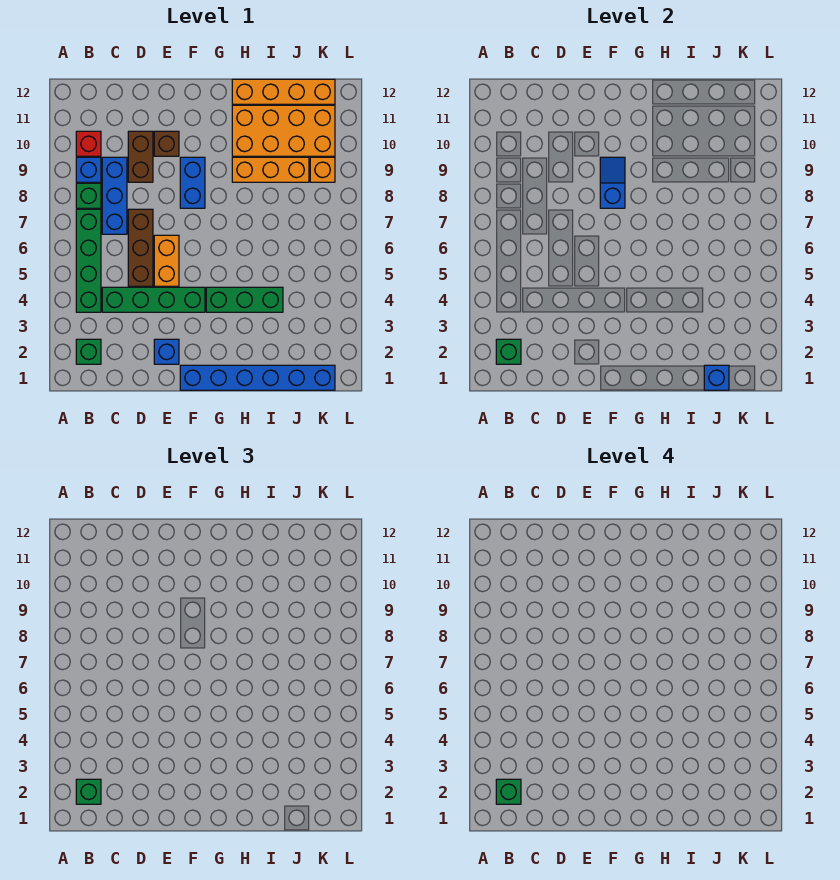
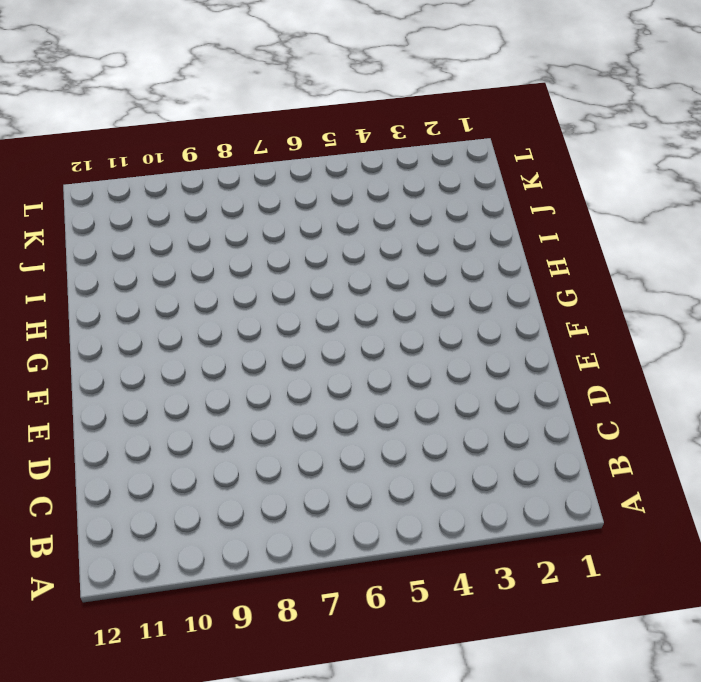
none -> green 1x1 brick [76,339,101,364]
none -> green 1x4 brick [76,209,101,312]
none -> green 1x1 brick [76,183,101,208]

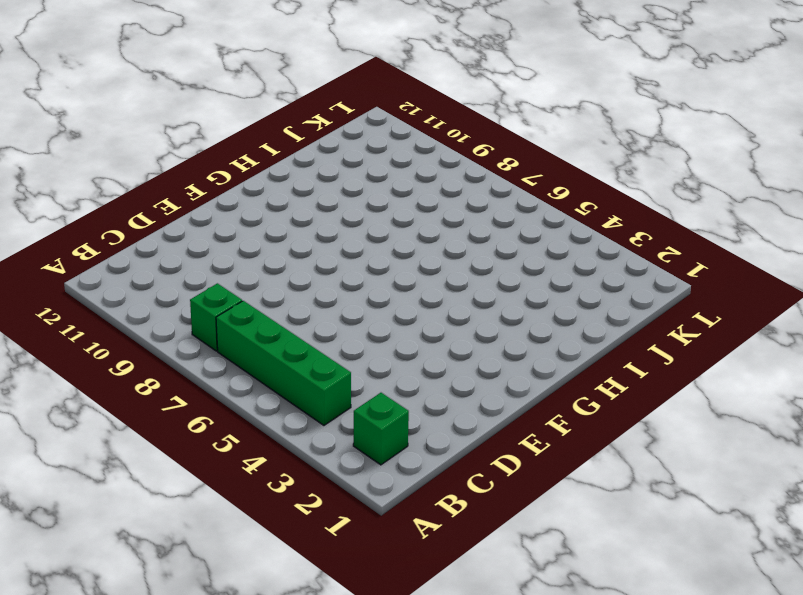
none -> blue 1x1 brick [76,157,101,182]
none -> red 1x1 brick [76,131,101,156]
none -> green 1x4 brick [102,287,205,312]

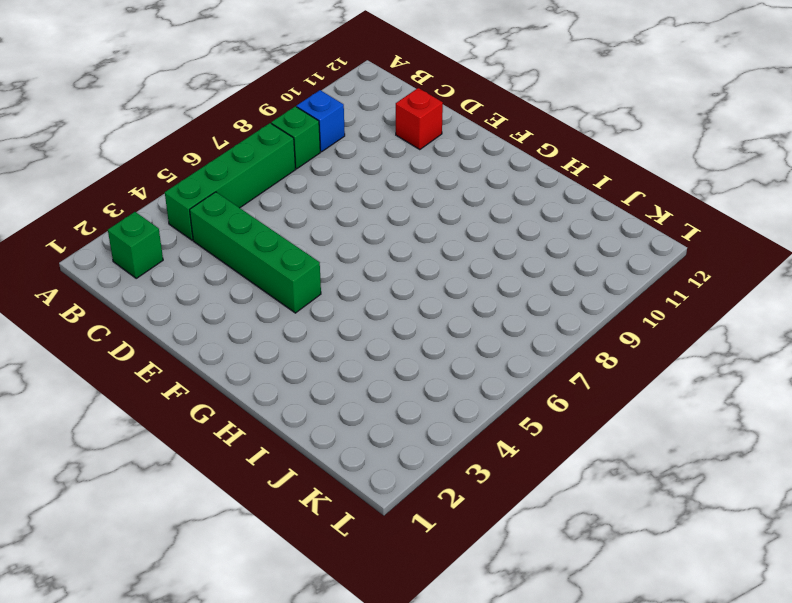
red 1x1 brick [396,88,443,150] -> red 1x1 brick moved to [76,131,101,156]
none -> blue 1x3 brick [102,157,127,234]
none -> brown 1x3 brick [128,209,153,286]
none -> brown 1x2 brick [128,131,153,182]

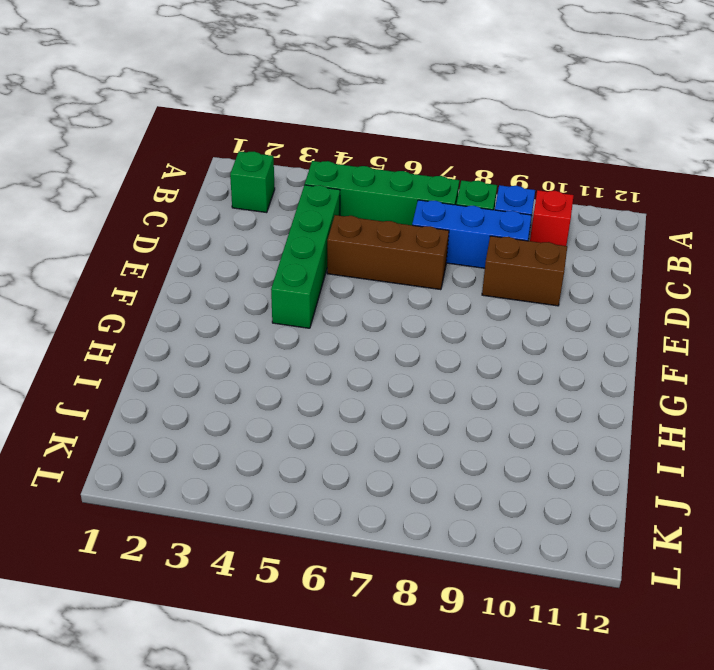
none -> blue 1x1 brick [154,339,179,364]
none -> orange 1x2 brick [154,235,179,286]
none -> brown 1x1 brick [154,131,179,156]

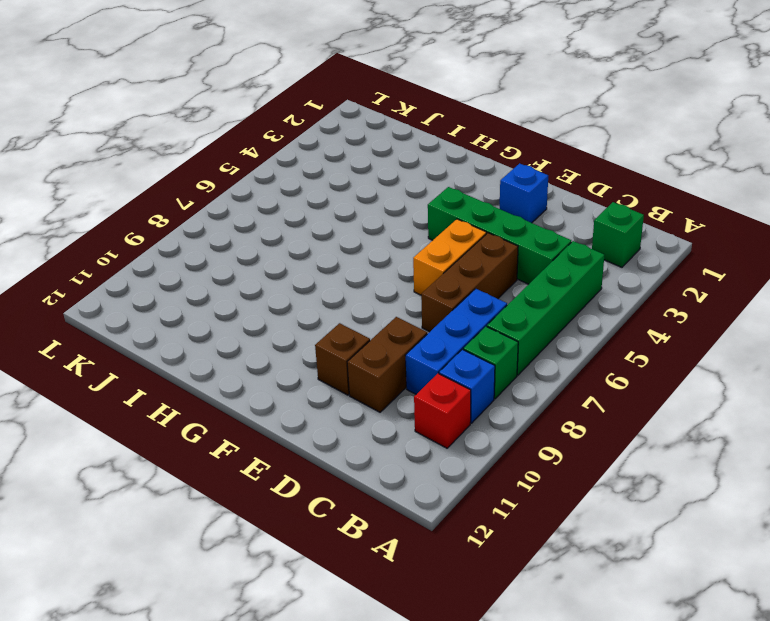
none -> blue 1x6 brick [180,365,335,390]
none -> blue 1x2 brick [180,157,205,208]
none -> green 1x3 brick [206,287,283,312]

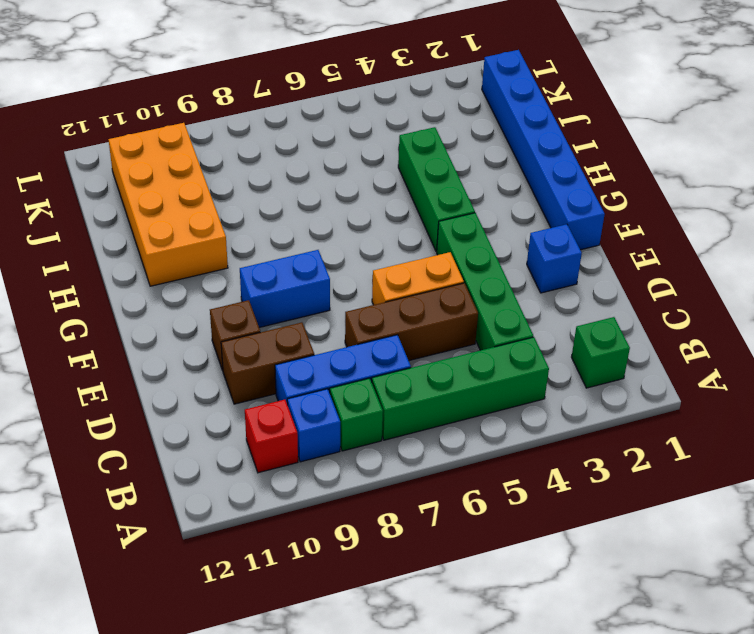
none -> orange 1x3 brick [232,157,309,182]
none -> orange 1x4 brick [232,79,335,104]
none -> orange 1x1 brick [310,157,335,182]

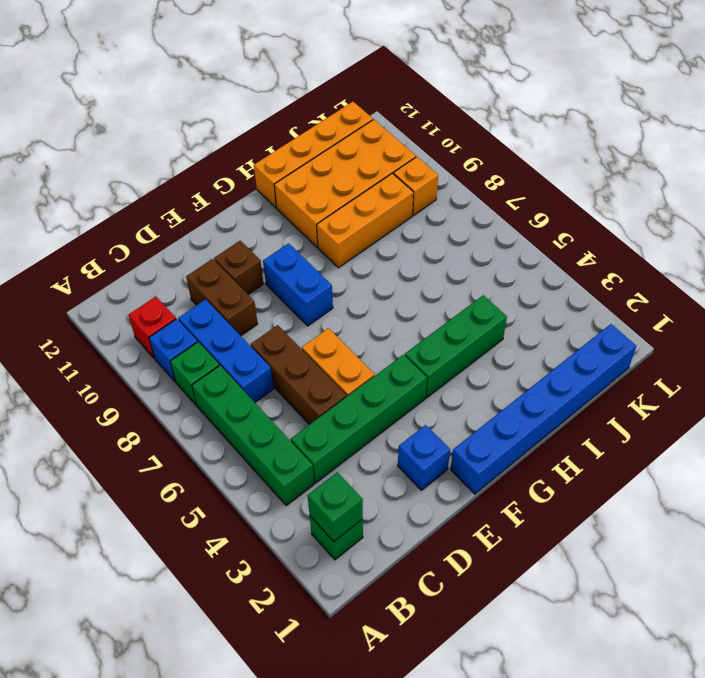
none -> blue 1x2 slope [600,157,625,208]
none -> blue 1x1 brick [704,365,729,390]
none -> green 1x1 brick [76,779,101,804]

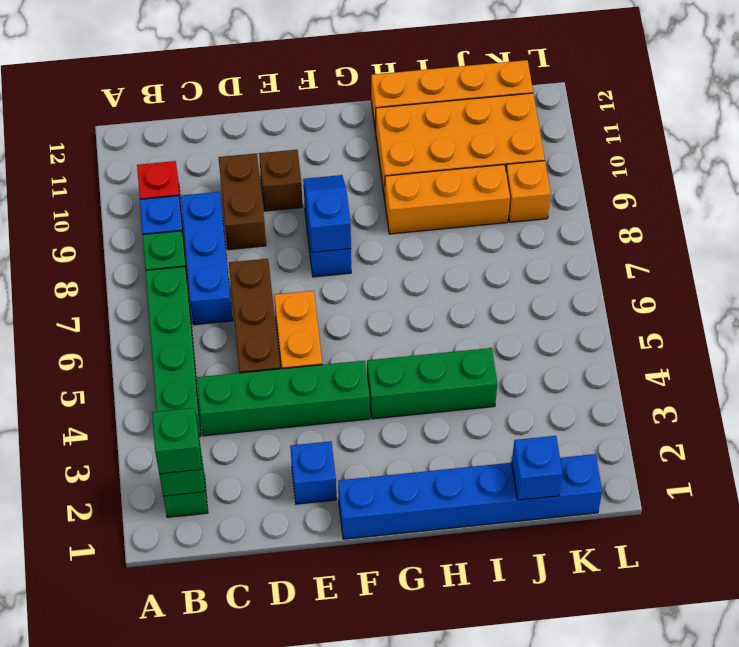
none -> green 1x1 brick [496,779,521,804]

